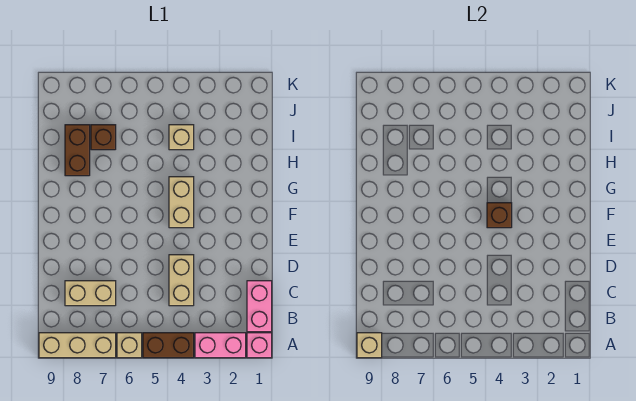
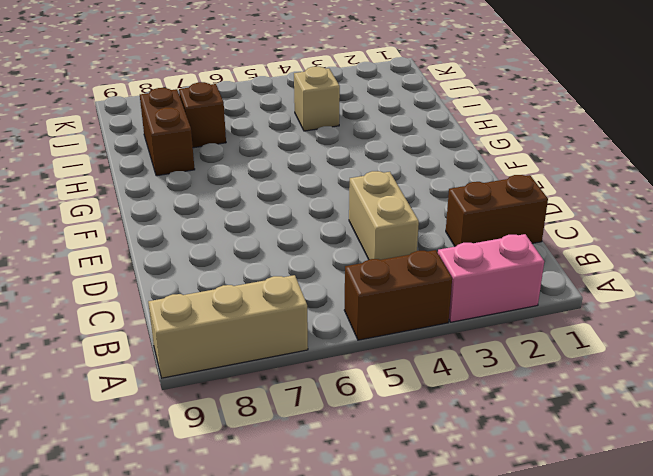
brown 1x2 brick [446,175,548,247] -> pink 1x2 brick [247,281,272,332]
none -> pink 1x1 brick [247,333,272,358]
none -> tan 1x1 brick [117,333,142,358]
none -> tan 1x2 brick [65,281,116,306]

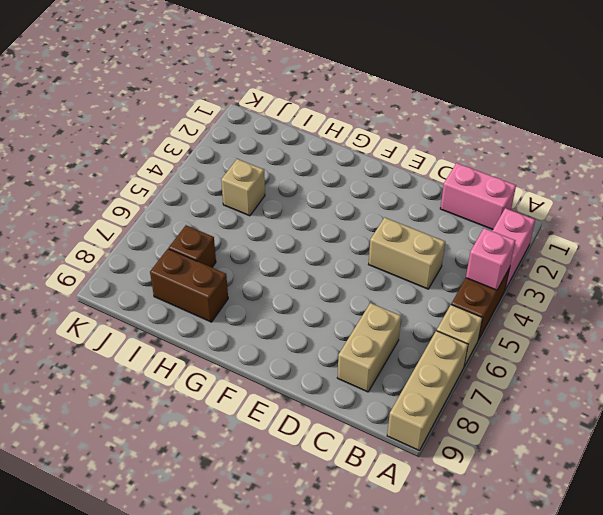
pink 1x1 brick [466,228,515,290] -> pink 1x1 brick moved to [247,333,272,358]
none -> tan 1x2 brick [169,177,194,228]
none -> tan 1x1 brick [357,333,382,358]
none -> brown 1x1 brick [487,203,512,228]

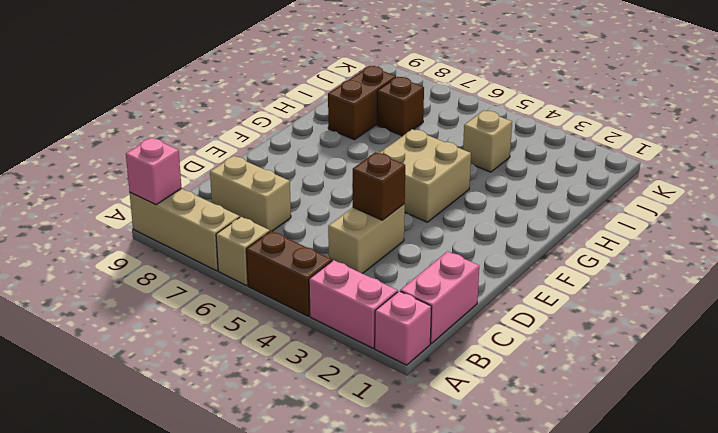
pink 1x1 brick [126,138,181,205] -> tan 1x1 brick [357,333,382,358]
brown 1x1 brick [353,152,405,220] -> brown 1x1 brick moved to [487,203,512,228]
tan 2x2 brick [380,129,471,222] -> tan 1x2 brick [169,177,194,228]

